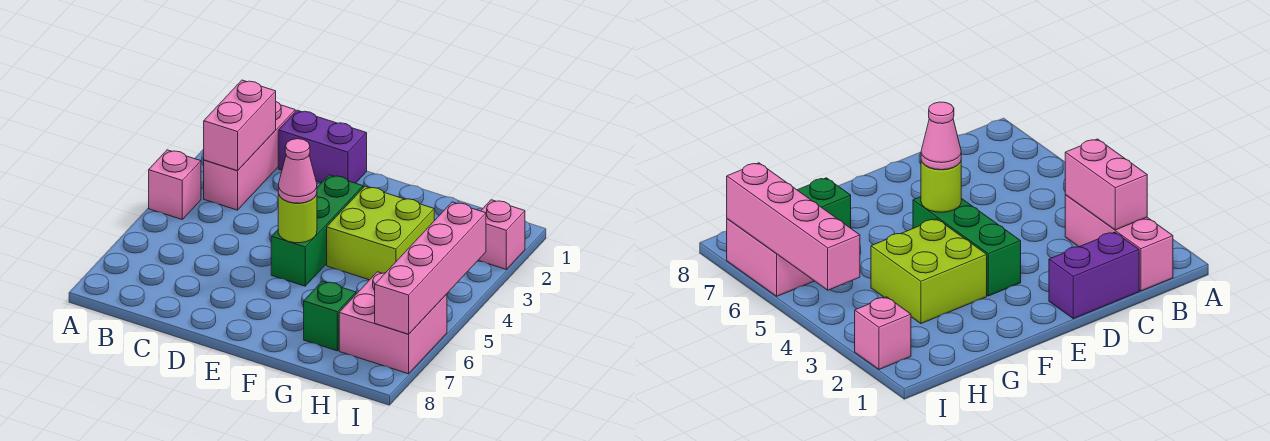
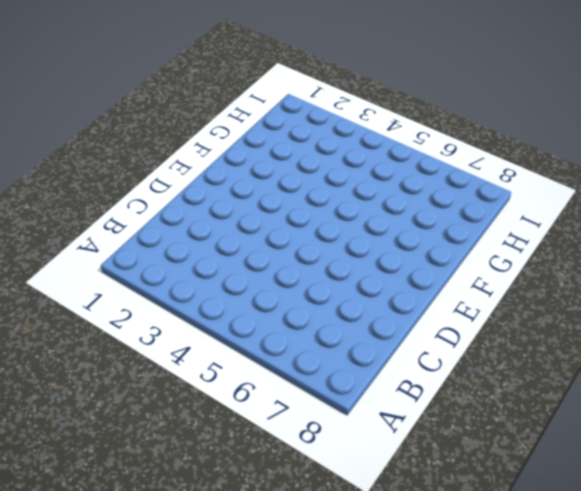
none -> pink 1x1 brick [149,150,201,219]
none -> pink 1x3 brick [204,102,295,210]
none -> purple 1x2 brick [278,110,367,183]

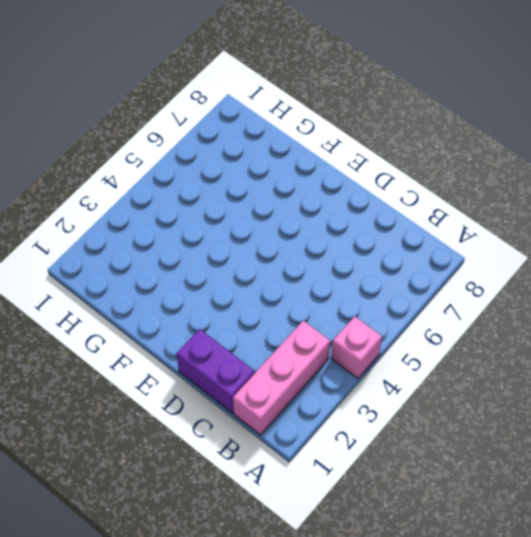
none -> green 1x3 brick [271,175,363,286]
none -> lime 2x2 brick [327,186,434,280]
none -> green 1x1 brick [304,281,356,351]

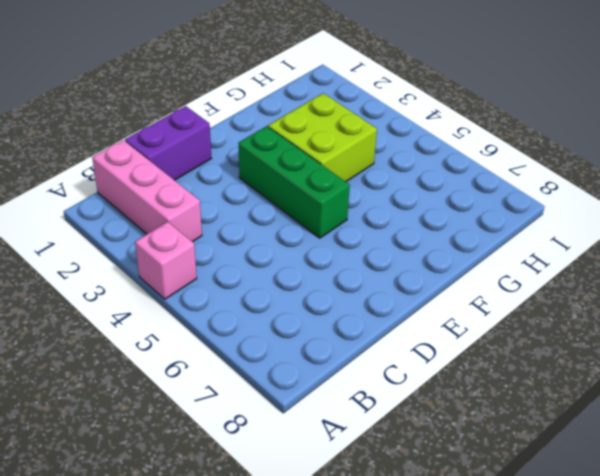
none -> green 1x1 brick [304,281,356,351]
none -> pink 2x2 brick [339,272,447,374]
none -> pink 1x1 brick [478,200,525,269]

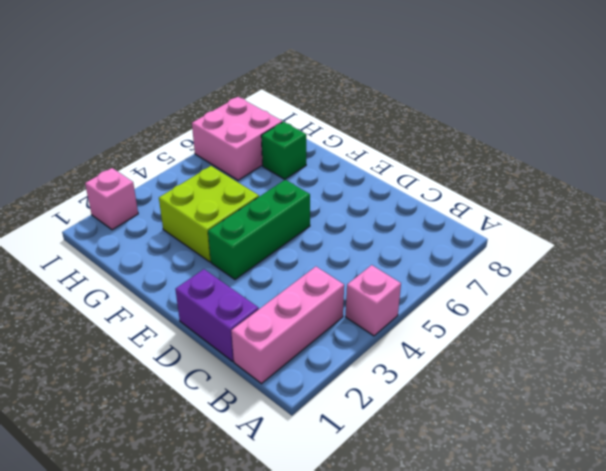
none -> pink 1x2 brick [204,80,276,171]
none -> lime 1x1 round brick [278,194,317,243]
none -> pink 1x4 brick [375,202,486,334]

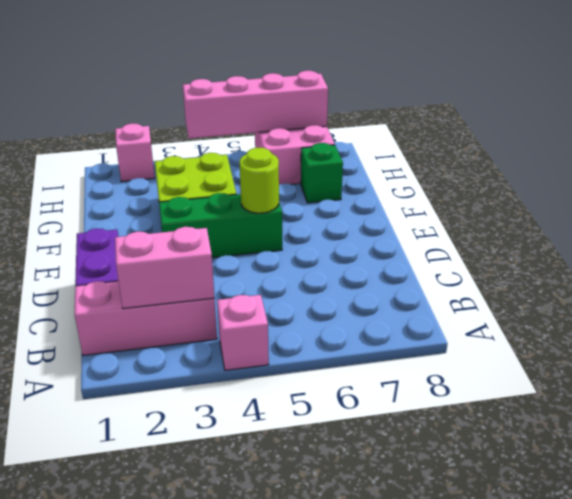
none -> pink 1x1 cone [278,139,317,203]

